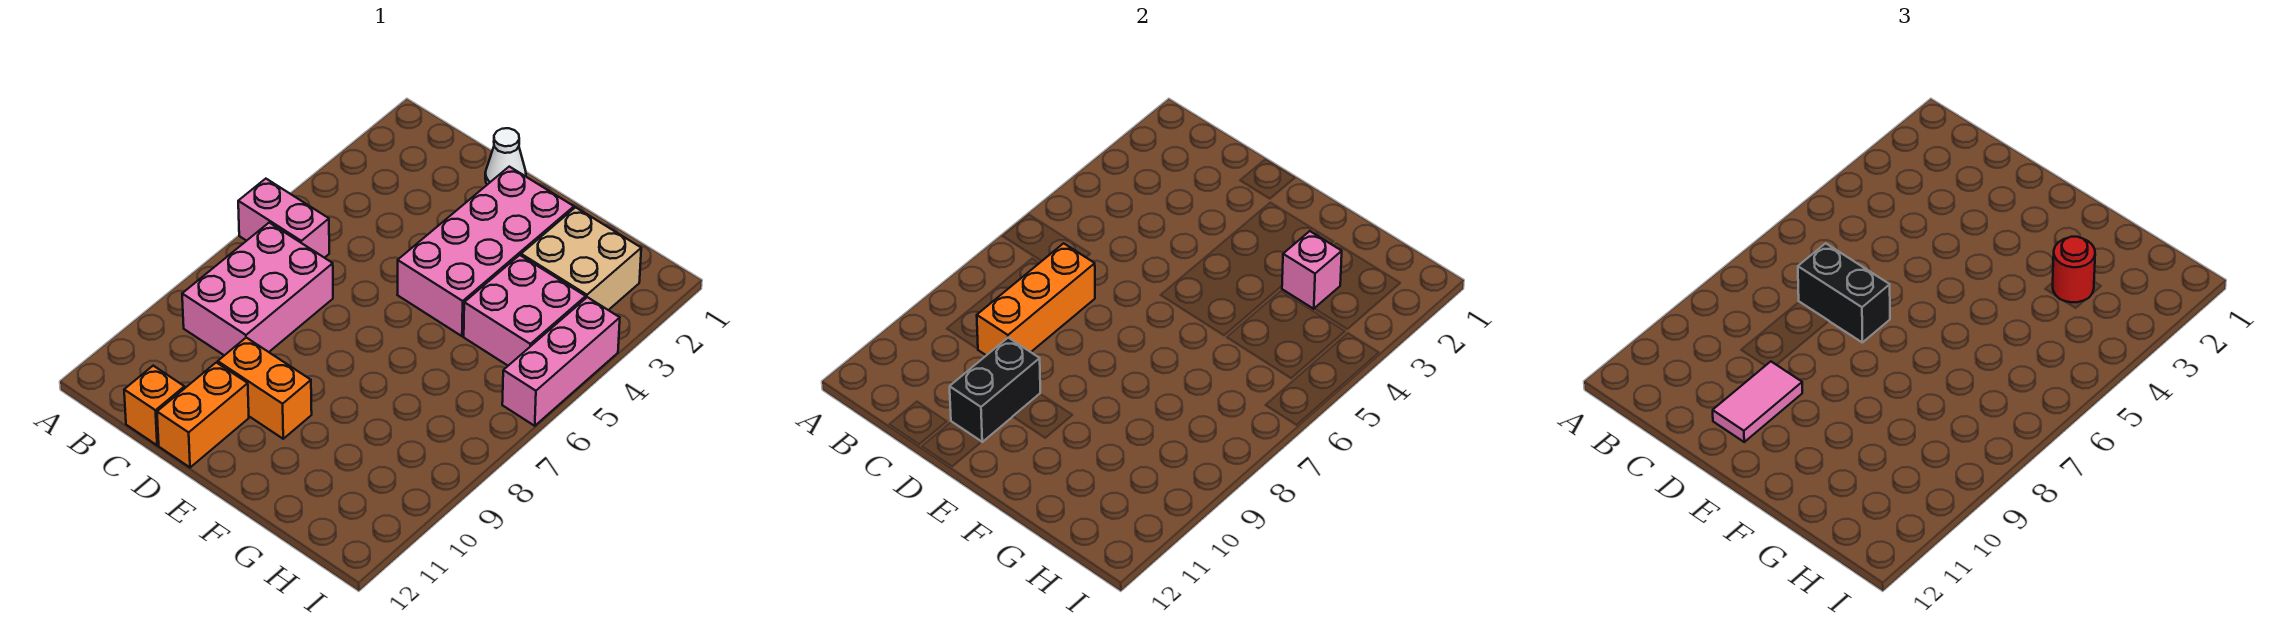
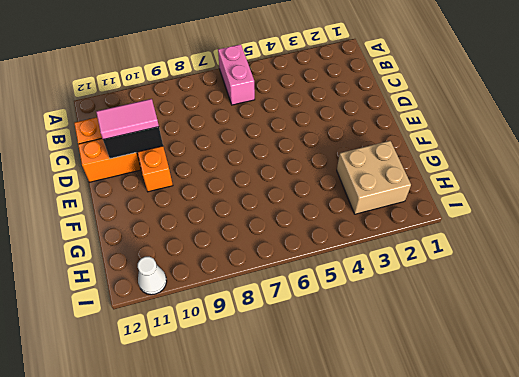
white 1x1 cone [138,257,167,295] -> white 1x1 cone moved to [485,128,526,185]
none -> pink 2x3 brick [182,223,333,355]
none -> pink 2x4 brick [397,167,574,336]
none -> pink 2x2 brick [464,255,586,366]

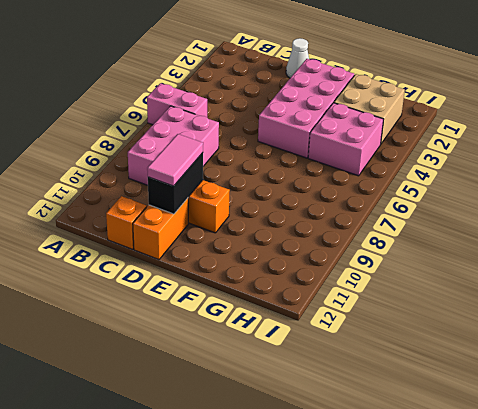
none -> pink 1x3 brick [502,297,620,426]
none -> orange 1x3 brick [977,243,1095,355]
none -> pink 1x1 brick [1282,231,1342,309]

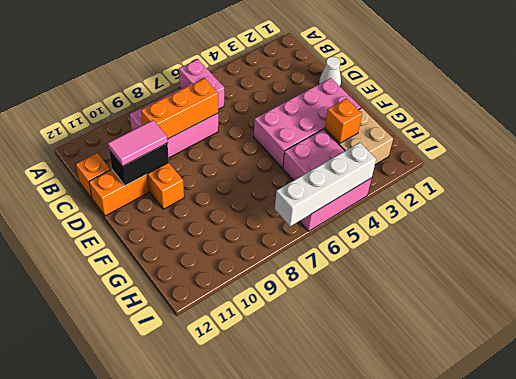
orange 1x1 brick [325,99,362,143] -> pink 1x1 brick [1282,231,1342,309]
white 1x4 brick [275,143,376,226] -> none
none -> black 1x2 brick [1798,243,1890,342]
none -> red 1x1 round brick [2053,237,2095,302]

